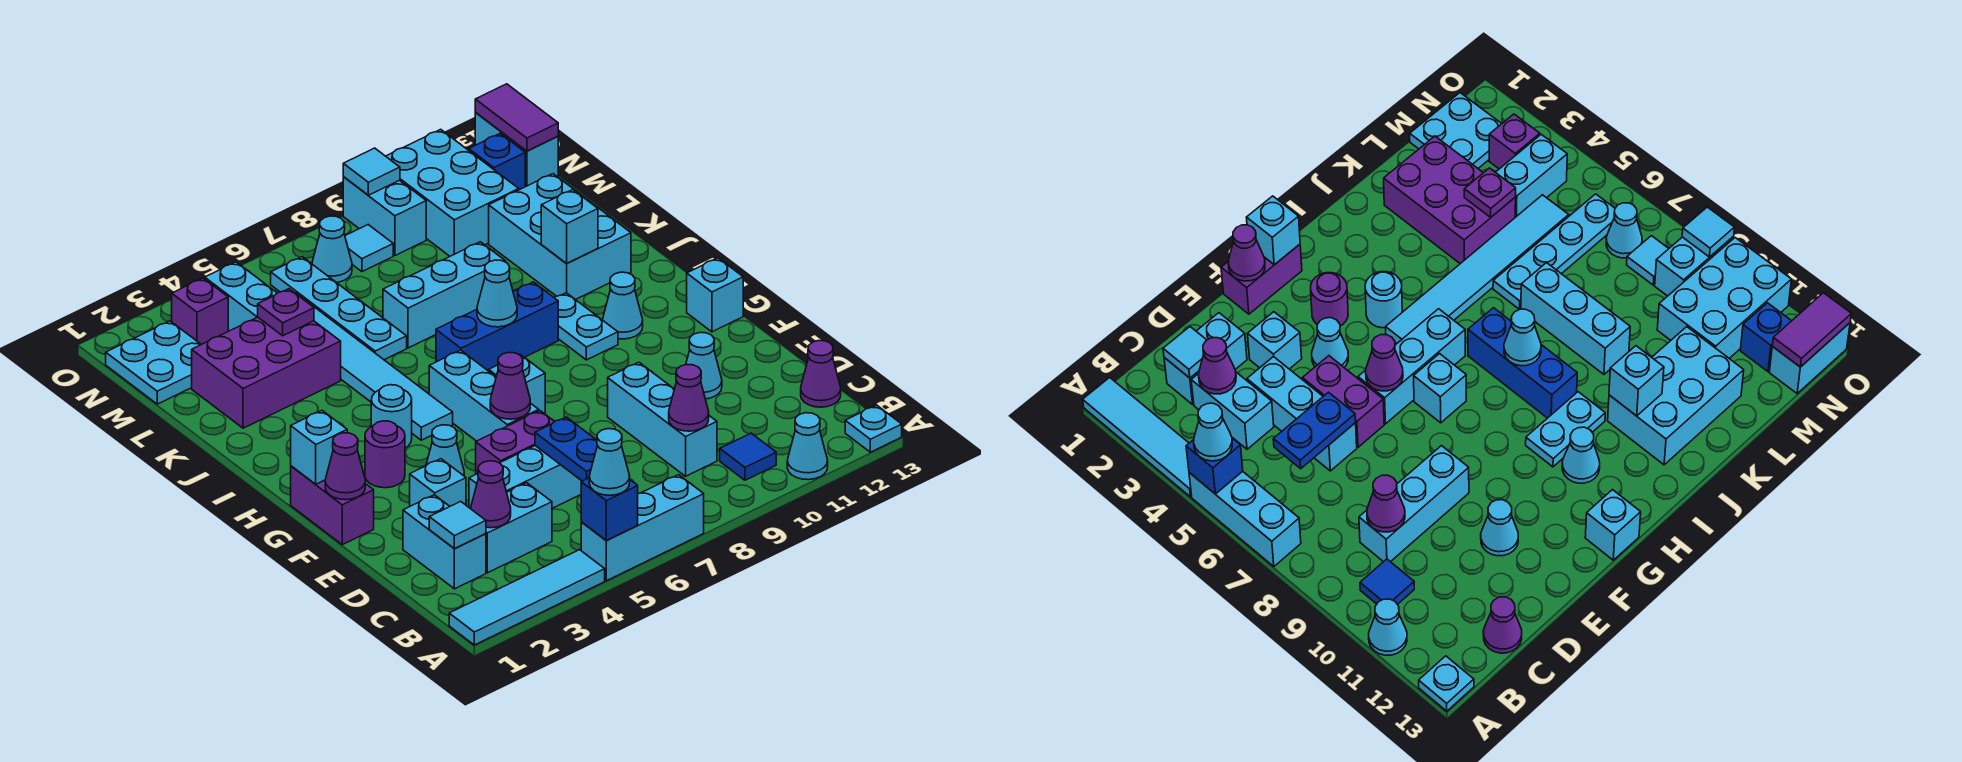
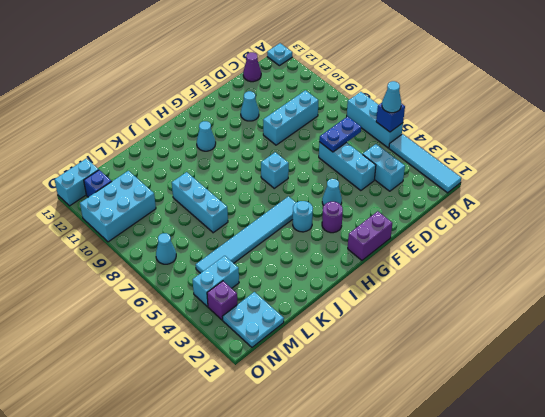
none -> cyan 1x1 cone [787,413,828,480]
none -> blue 1x1 tile [720,433,776,480]
none -> cyan 1x2 brick [403,495,486,589]
none -> cyan 1x1 brick [410,459,466,506]

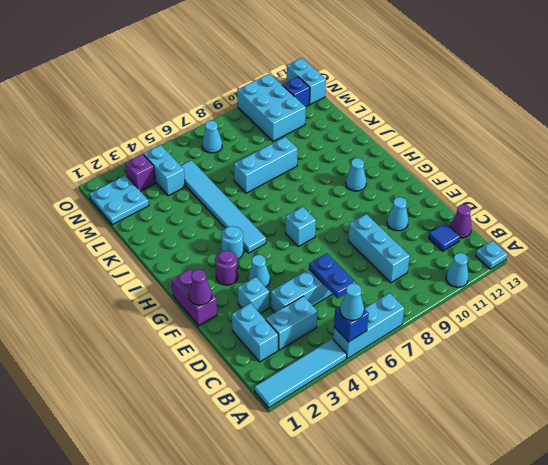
blue 1x1 tile [429,223,460,251] -> blue 1x1 tile moved to [720,433,776,480]
none -> purple 1x2 brick [476,411,555,474]
none -> cyan 1x3 brick [429,350,539,441]
none -> cyan 1x1 brick [687,258,743,332]
none -> cyan 1x2 plate [554,293,618,360]

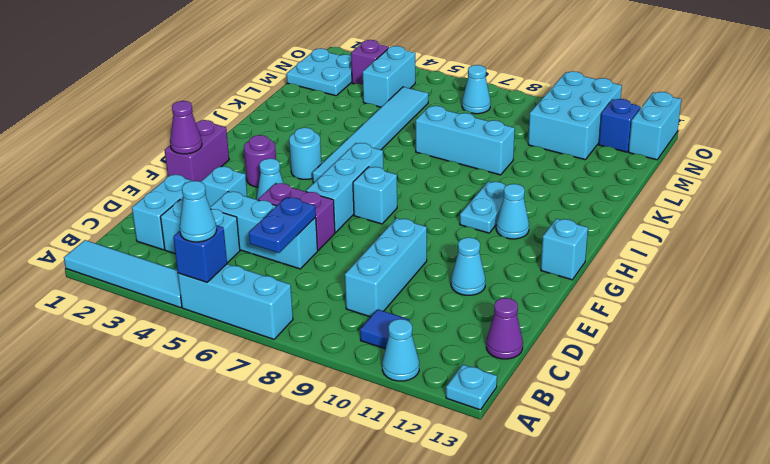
none -> blue 1x3 brick [436,282,558,371]
none -> cyan 2x3 brick [489,174,631,300]
none -> purple 2x3 brick [192,317,341,428]
none -> cyan 1x4 plate [271,257,407,360]

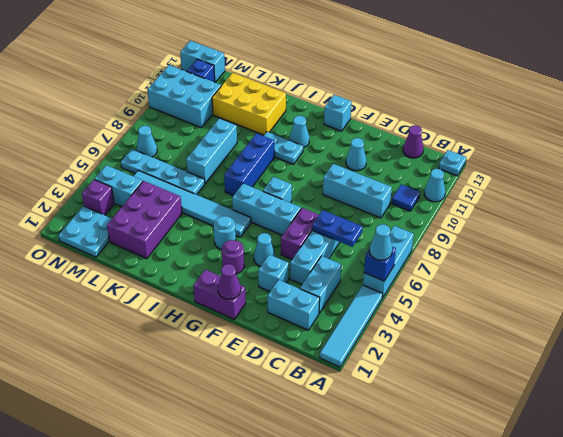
yellow 2x3 brick [212,73,286,135] -> cyan 2x3 brick [489,174,631,300]
none -> cyan 1x1 tile [345,225,393,272]
none -> cyan 1x2 brick [343,177,426,255]
none -> cyan 1x1 tile [429,501,486,549]
none -> purple 1x1 cone [471,461,511,528]

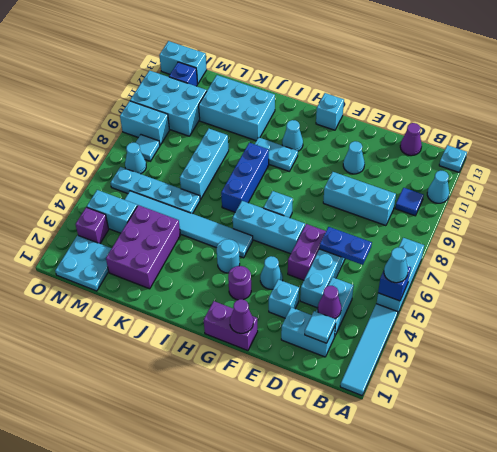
none -> purple 1x1 cone [669,365,709,431]
none -> purple 1x1 cone [490,352,530,419]
none -> cyan 1x1 brick [291,411,347,484]
none -> cyan 1x1 cone [477,260,517,327]

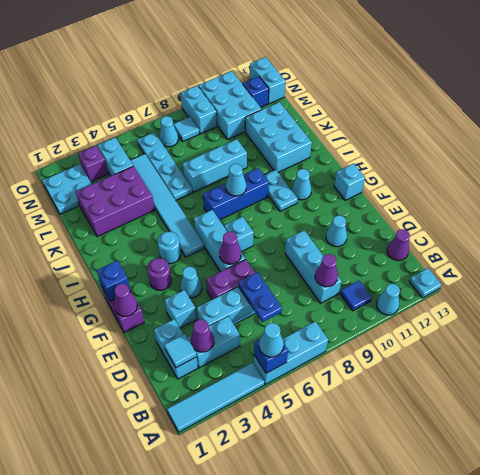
blue 1x1 brick [97,260,131,301] -> cyan 1x1 brick [291,411,347,484]
none -> cyan 1x1 brick [541,190,598,264]
none -> purple 1x1 plate [258,289,314,336]
none -> purple 1x2 tile [475,84,558,151]
none -> cyan 1x1 tile [343,148,400,195]

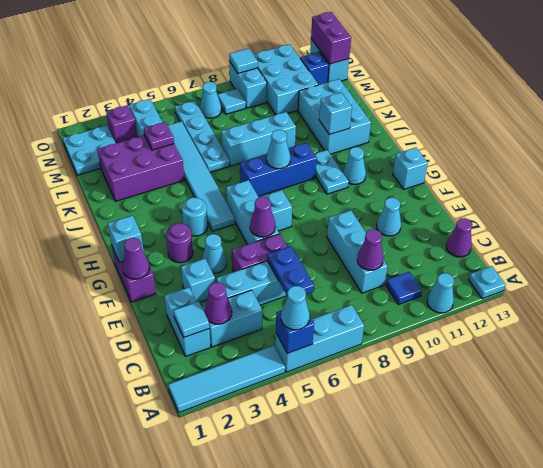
purple 1x2 brick [311,12,351,64] -> purple 1x2 tile [475,84,558,151]

